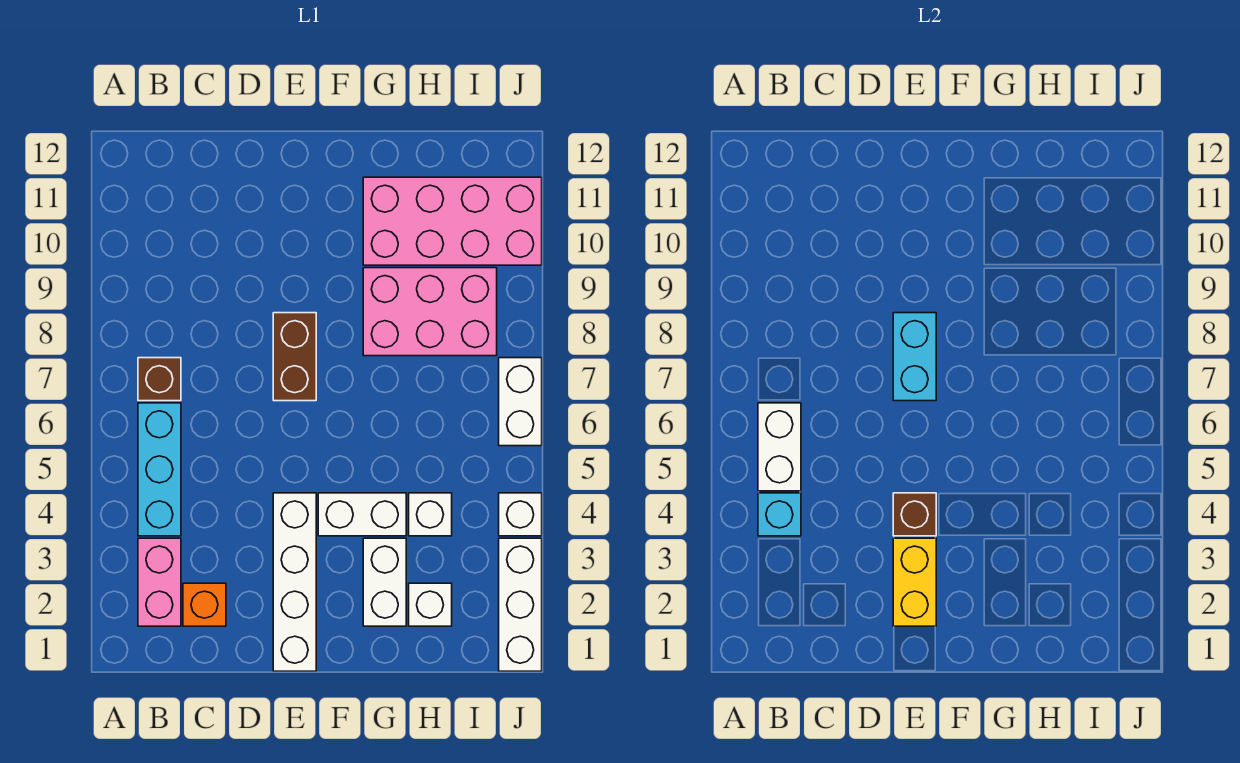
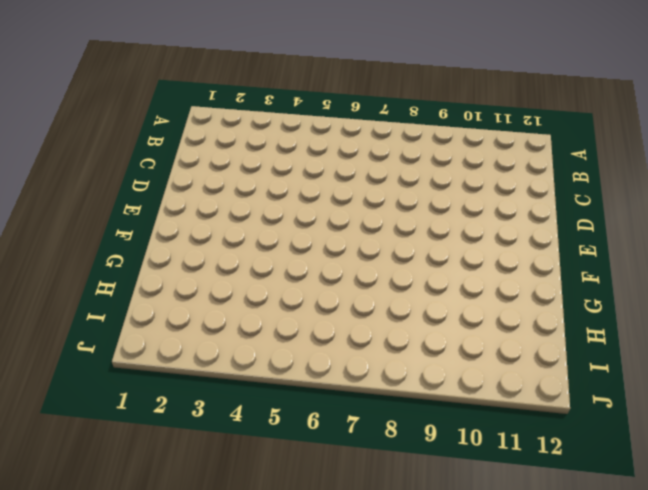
none -> pink 1x2 brick [138,538,181,626]
none -> cyan 1x3 brick [138,403,181,536]
none -> brown 1x1 brick [138,358,181,401]

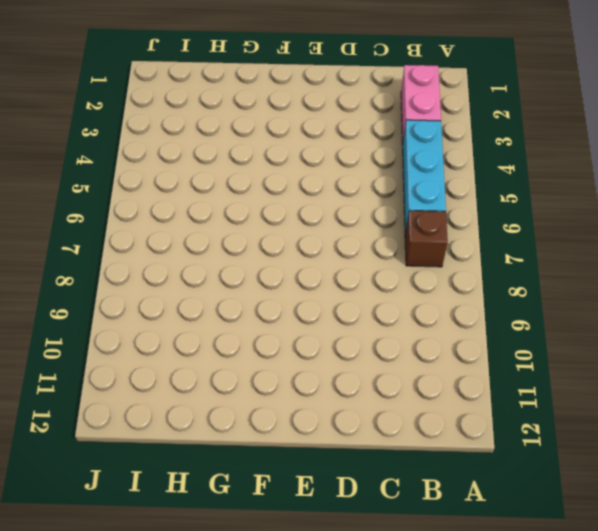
none -> orange 1x1 brick [183,583,226,626]
none -> white 1x4 brick [273,493,316,671]
none -> brown 1x2 brick [273,313,316,401]

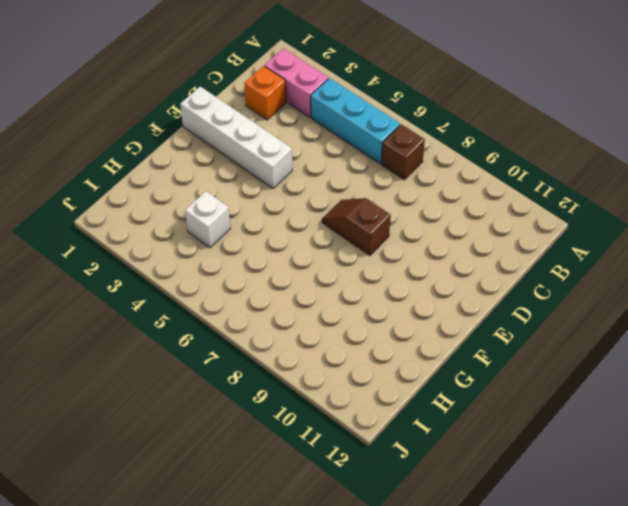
brown 1x2 slope [322,198,391,255] -> brown 1x2 brick [273,313,316,401]
none -> white 1x2 brick [318,493,406,536]
none -> white 1x2 brick [363,538,406,626]
none -> pink 2x3 brick [363,268,497,356]

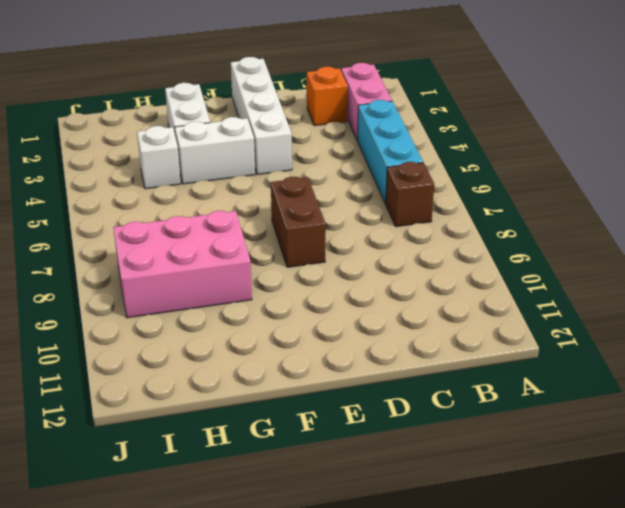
none -> pink 2x4 brick [363,177,542,265]
none -> white 1x1 brick [409,583,452,626]
none -> white 1x3 brick [499,538,542,671]

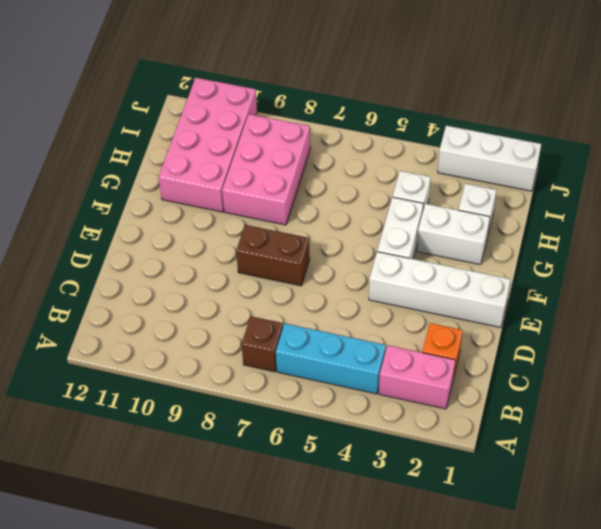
none -> white 1x1 brick [499,493,542,536]
none -> white 1x2 brick [499,358,542,446]
none -> cyan 1x1 brick [758,493,801,536]

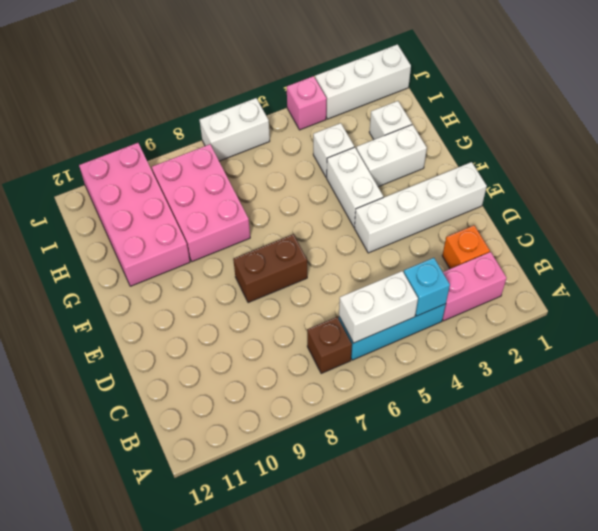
pink 1x1 brick [287,76,327,130] -> white 1x1 brick [499,493,542,536]
none -> yellow 1x2 brick [893,538,936,626]
none -> brown 1x1 brick [893,493,936,536]
none -> cyan 1x2 brick [893,313,936,401]

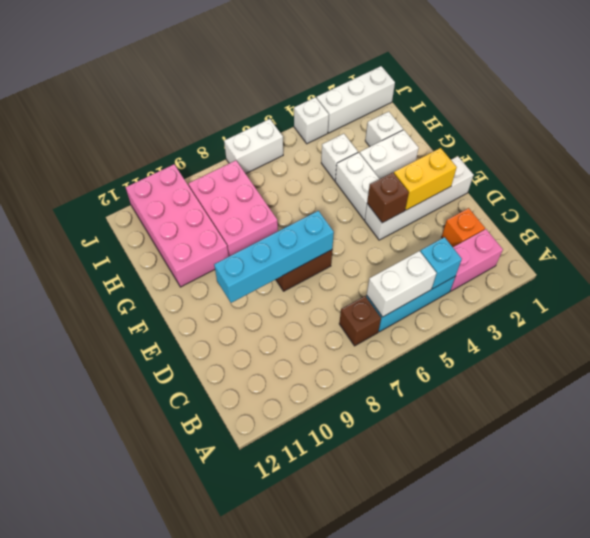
cyan 1x4 brick [214,211,334,303] -> cyan 1x2 brick [893,313,936,401]

